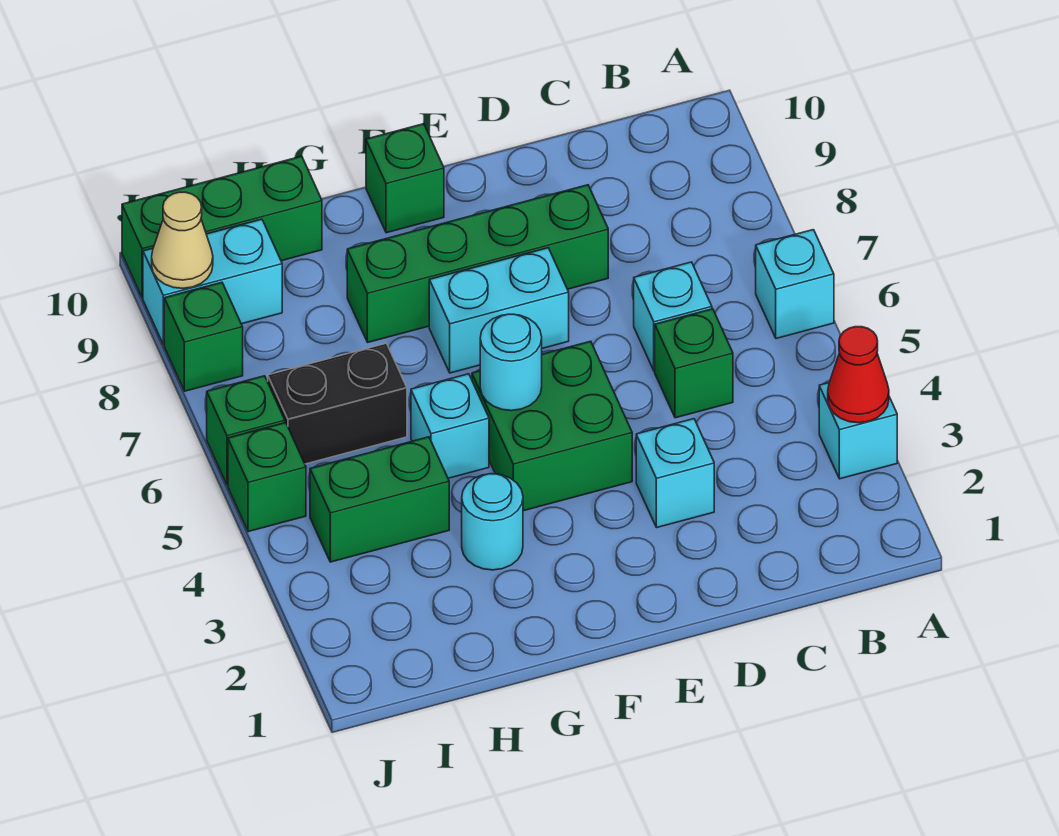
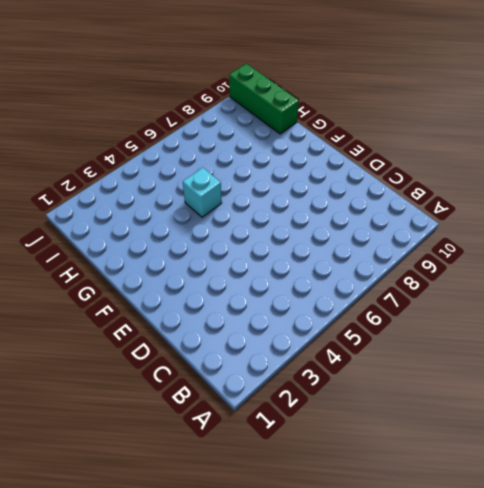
none -> cyan 1x1 brick [819,383,897,479]
none -> cyan 1x1 brick [756,230,834,339]
none -> green 1x1 brick [655,309,733,418]

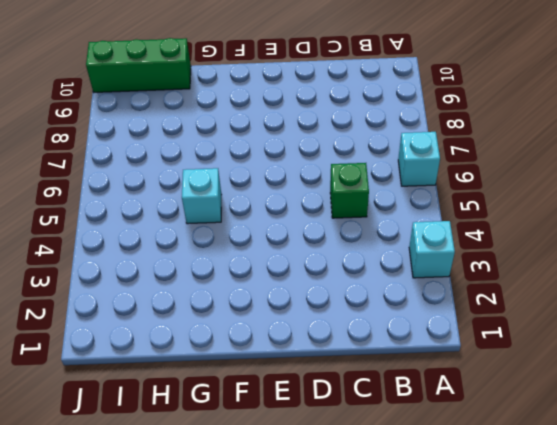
none -> cyan 1x1 brick [634,262,712,371]
none -> cyan 1x1 brick [636,419,714,528]
none -> green 1x4 brick [347,185,608,342]

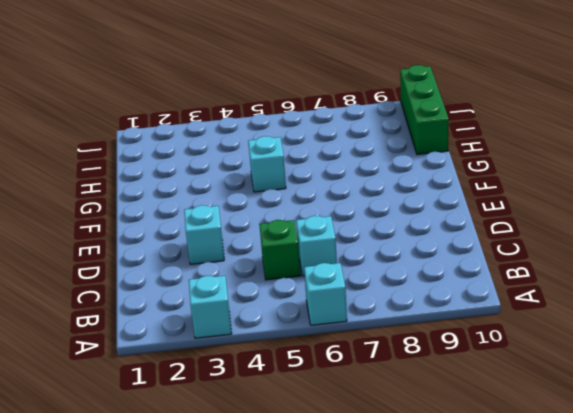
none -> green 1x4 brick [347,185,608,342]
none -> green 2x2 brick [472,341,632,511]
none -> cyan 1x2 brick [429,248,569,373]

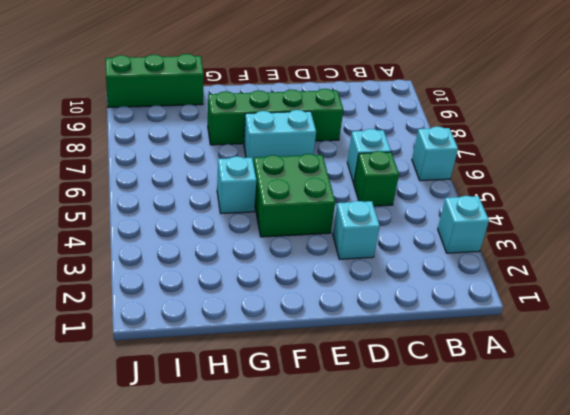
none -> green 1x1 brick [366,124,444,233]
none -> cyan 1x1 round brick [462,474,523,570]
none -> green 1x2 brick [310,437,449,562]

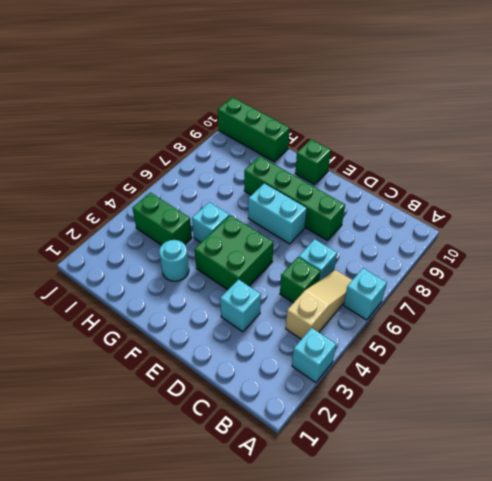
tan 1x3 slope [286,270,352,339] -> none
none -> black 1x2 brick [268,343,407,464]
none -> cyan 1x2 brick [143,219,282,345]
none -> green 1x1 brick [228,423,306,532]

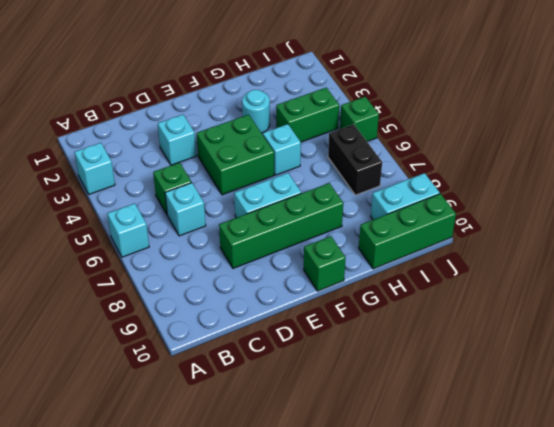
black 1x2 brick [328,124,382,195] -> black 1x2 brick turned to [268,343,407,464]
none -> green 1x1 brick [207,376,285,485]
none -> green 1x1 brick [164,282,243,391]
none -> red 1x1 cone [828,327,889,423]

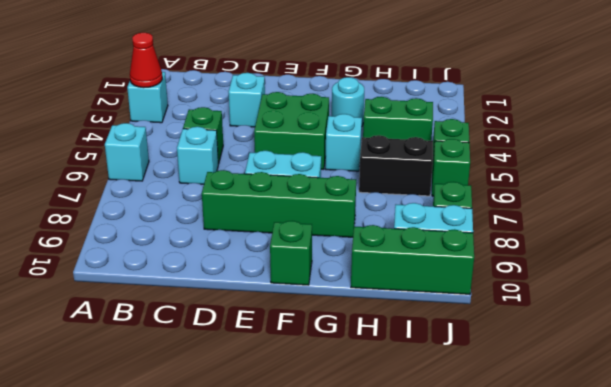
none -> cyan 1x1 round brick [480,314,542,411]
none -> tan 1x1 cone [152,192,213,288]

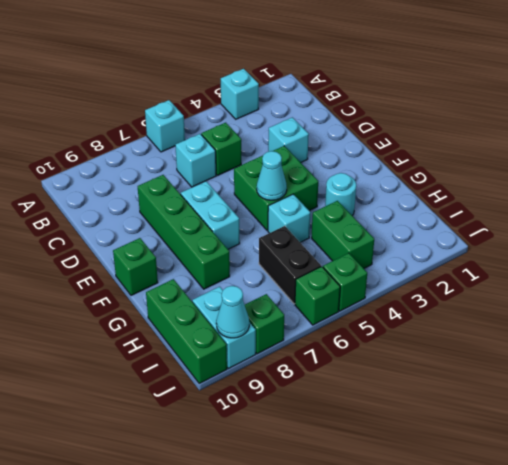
cyan 1x1 cone [257,151,287,200] -> cyan 1x1 round brick [480,314,542,411]
cyan 1x1 cone [216,286,249,338] -> tan 1x1 cone [152,192,213,288]
none -> red 1x1 cone [828,327,889,423]

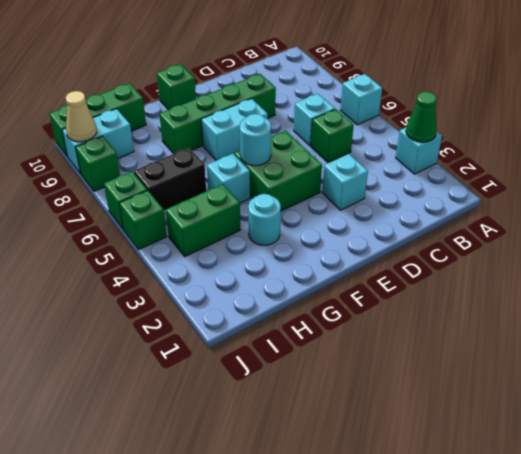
green 1x1 cone [406,91,437,142] -> red 1x1 cone [828,327,889,423]

